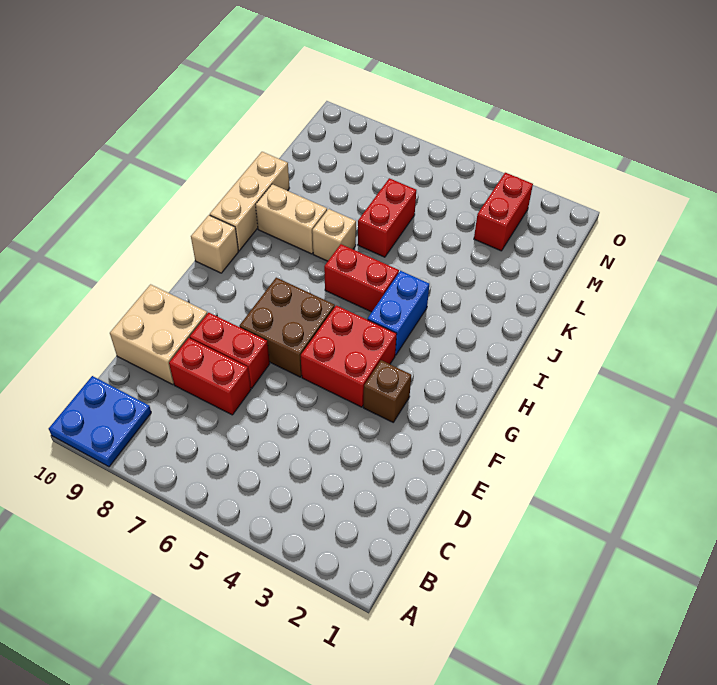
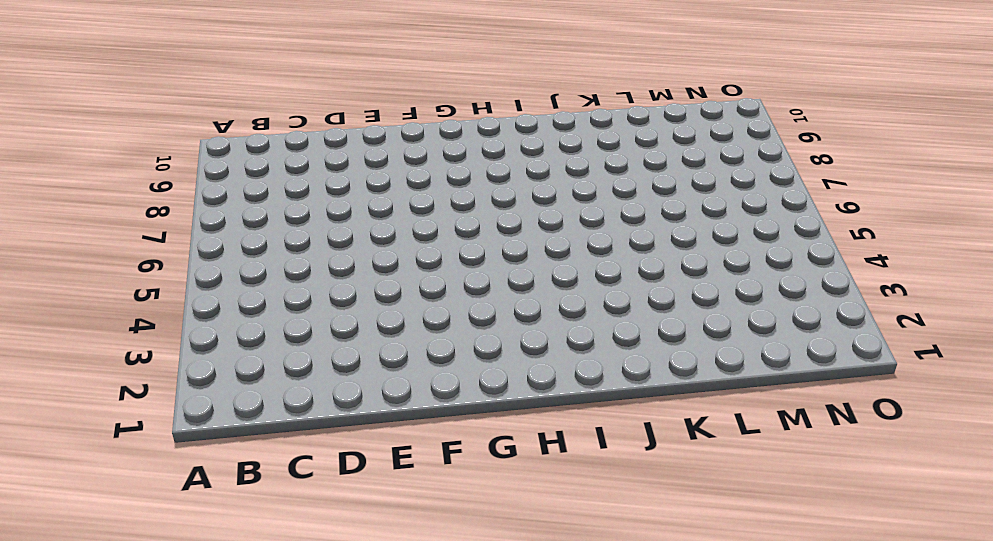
none -> blue 2x2 plate [49,376,151,467]
none -> red 1x2 brick [169,338,251,415]
none -> tan 2x2 brick [110,284,208,385]

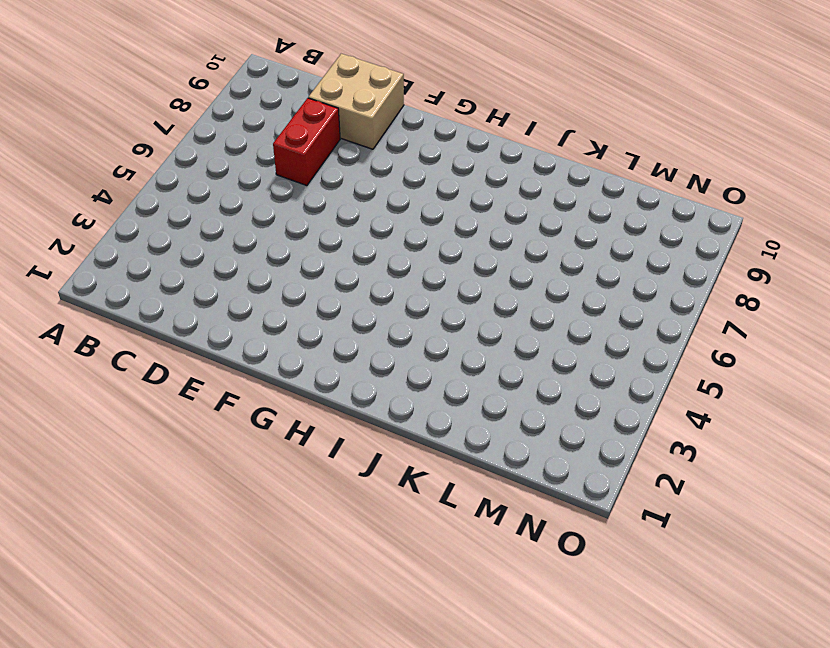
none -> blue 2x2 plate [49,376,151,467]
none -> red 1x2 brick [190,313,270,388]
none -> brown 1x1 brick [363,360,411,422]

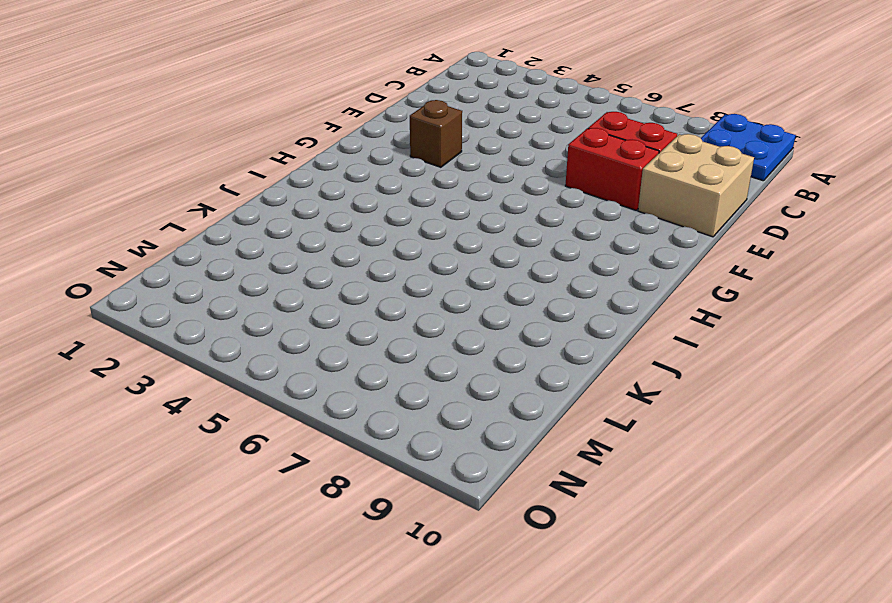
none -> red 2x2 brick [301,305,397,407]
none -> brown 2x2 brick [239,278,335,377]
none -> blue 1x2 brick [368,271,429,355]

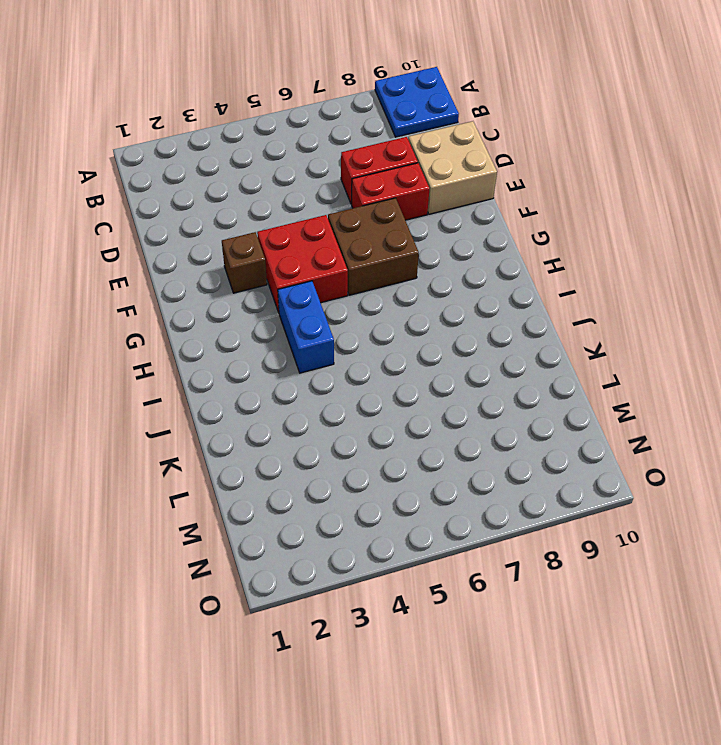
none -> tan 1x1 brick [191,215,238,273]
none -> red 1x2 brick [324,244,399,312]
none -> tan 1x3 brick [210,152,289,251]

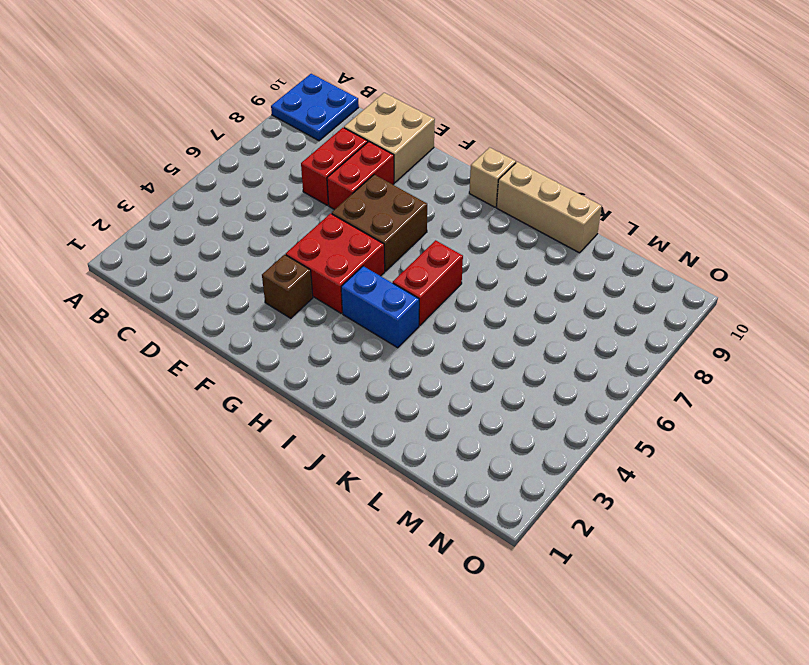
none -> tan 1x1 brick [312,209,356,261]
none -> tan 1x2 brick [256,184,327,254]
none -> red 1x2 brick [358,178,416,257]

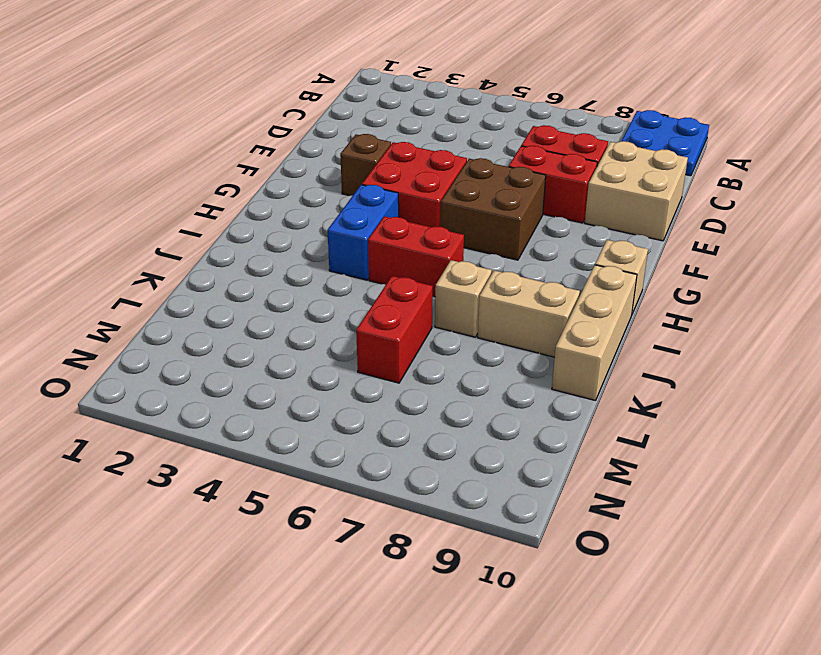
none -> red 1x2 brick [474,173,533,251]

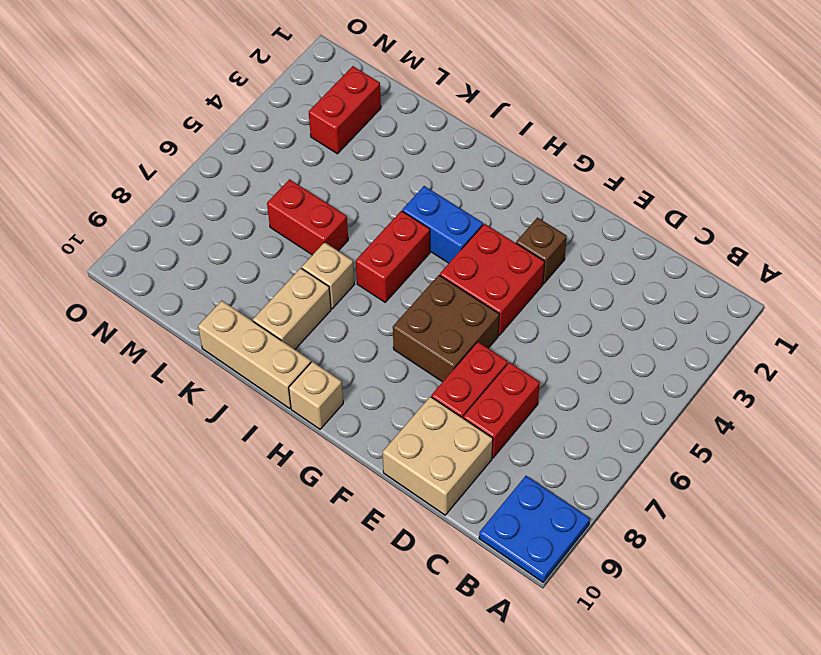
red 1x2 brick [309,66,381,154] -> red 1x2 brick turned to [474,173,533,251]

